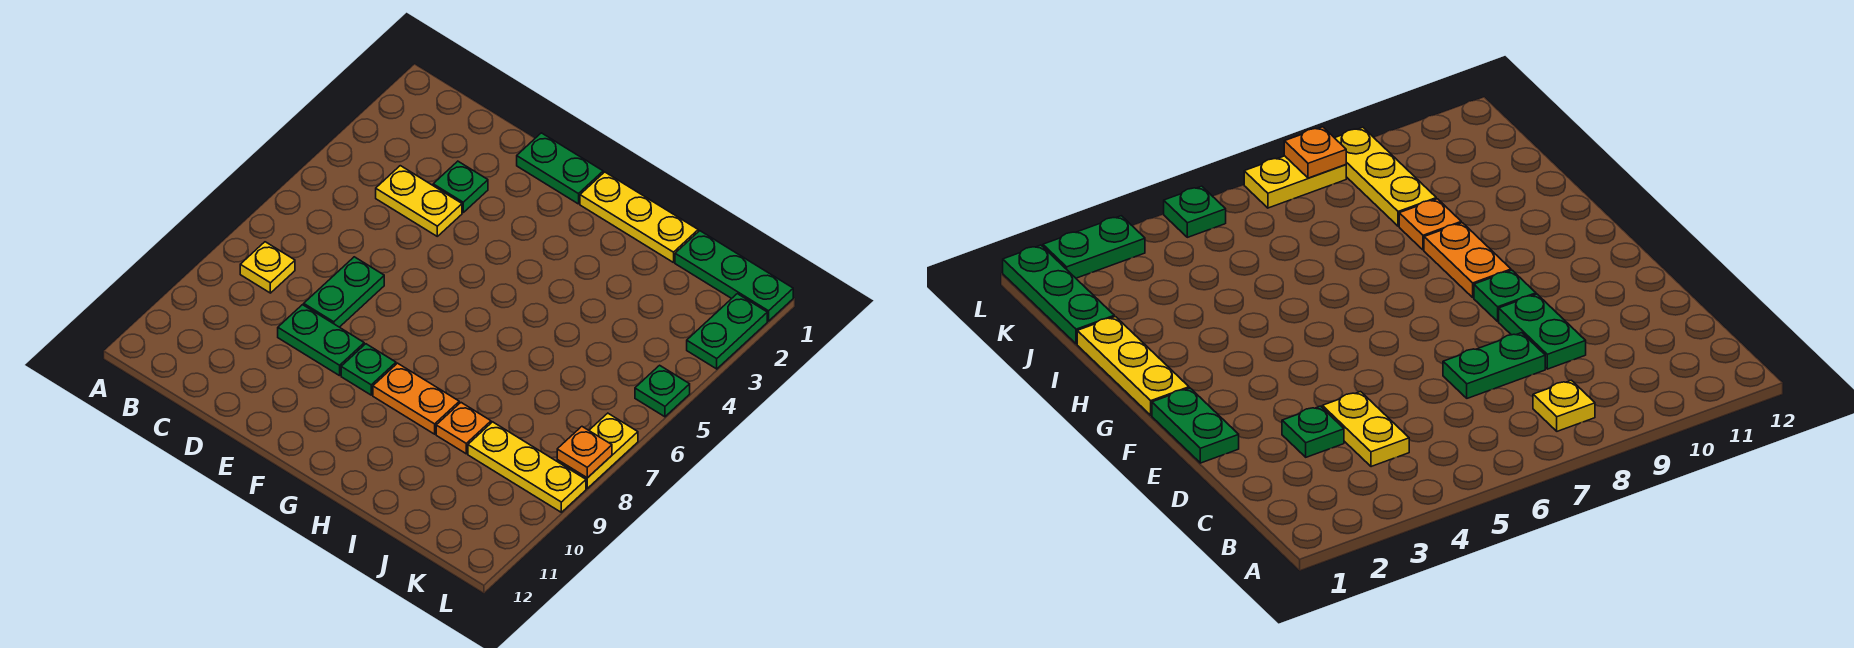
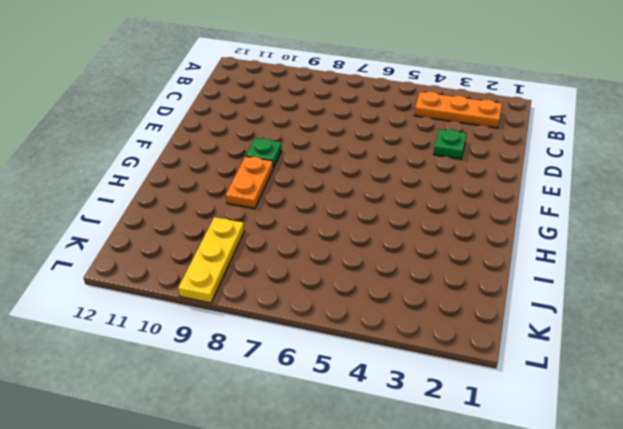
orange 1x3 plate [414,92,502,128] -> none
none -> yellow 1x1 plate [240,242,295,293]
none -> yellow 1x2 plate [376,166,462,236]
none -> green 1x2 plate [304,257,384,327]

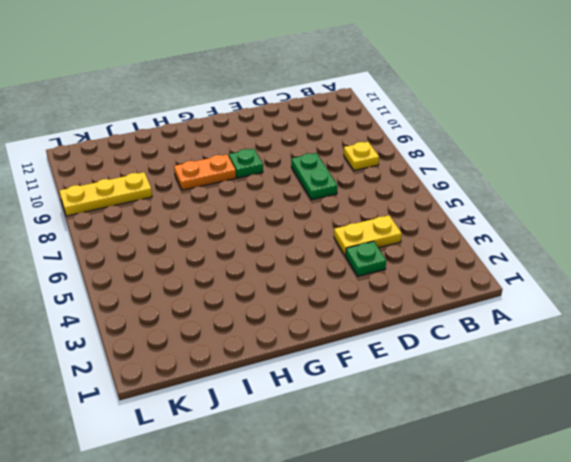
none -> green 1x2 plate [278,305,364,376]
none -> green 1x2 plate [517,133,603,204]
none -> yellow 1x3 plate [580,172,698,263]

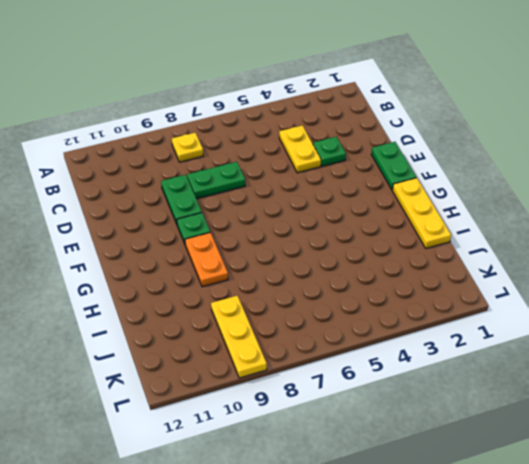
none -> orange 1x1 plate [436,403,491,454]
none -> green 1x3 plate [675,231,793,321]
none -> green 1x2 plate [687,294,767,369]

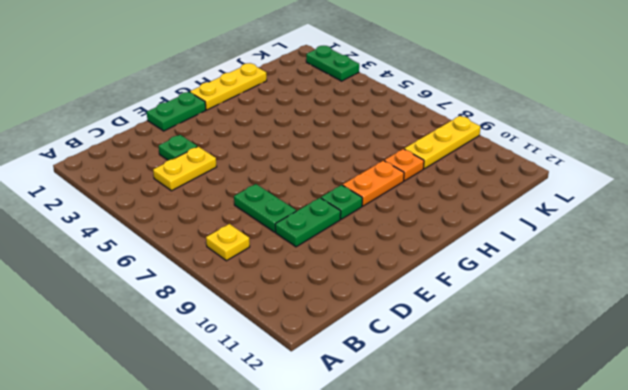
none -> green 1x3 plate [675,231,793,321]
none -> green 1x1 plate [635,365,690,417]
none -> yellow 1x2 plate [557,413,638,488]

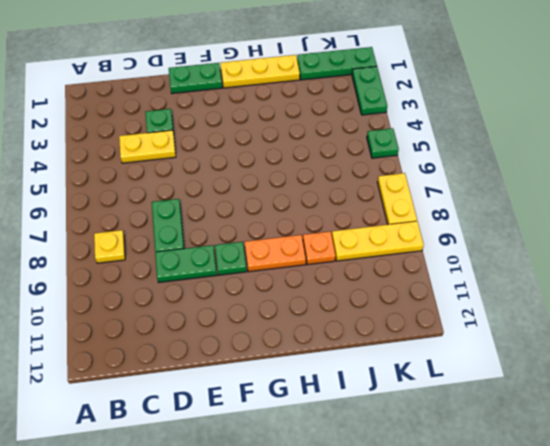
none -> orange 1x1 plate [557,427,612,478]

